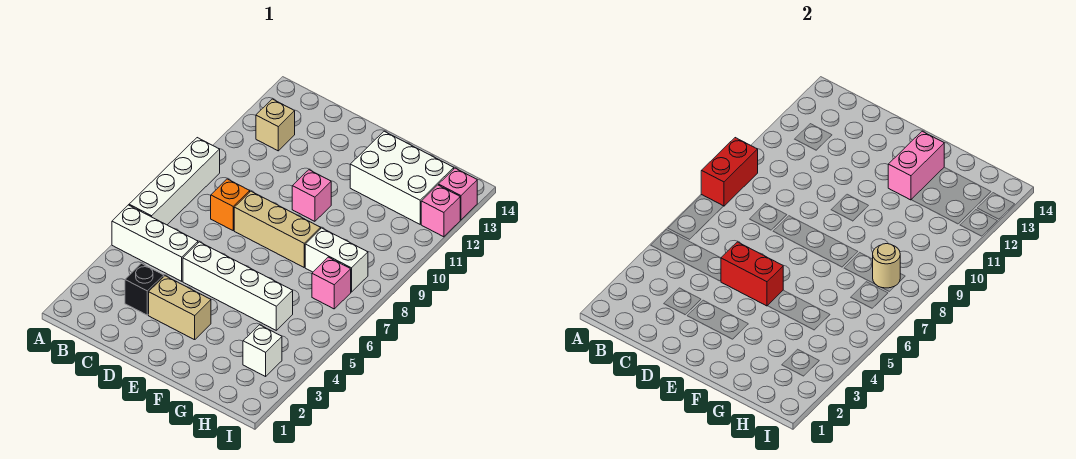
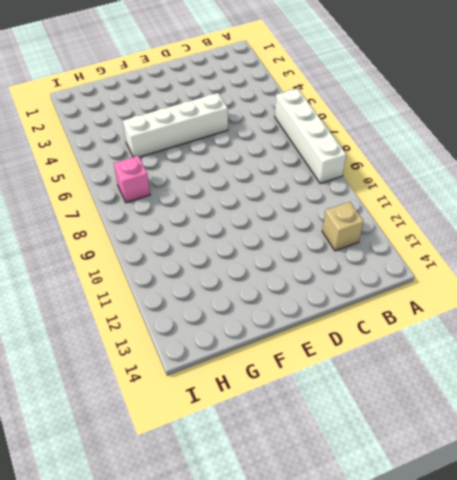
none -> white 1x3 brick [112,205,198,281]
none -> black 1x1 brick [125,263,164,315]
none -> orange 1x1 brick [211,179,250,230]

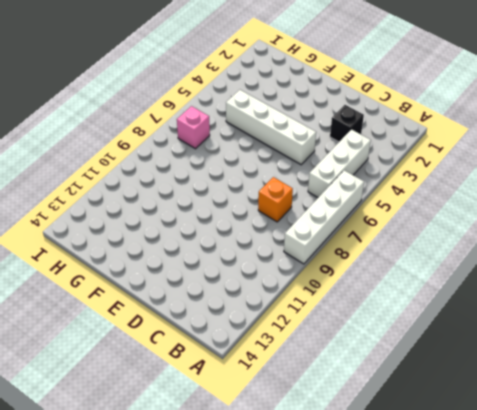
white 1x3 brick [308,129,371,197] -> white 1x3 brick turned to [112,205,198,281]
none -> tan 1x1 brick [256,99,295,151]
none -> tan 1x2 brick [149,276,211,340]
none -> tan 1x3 brick [234,191,321,267]

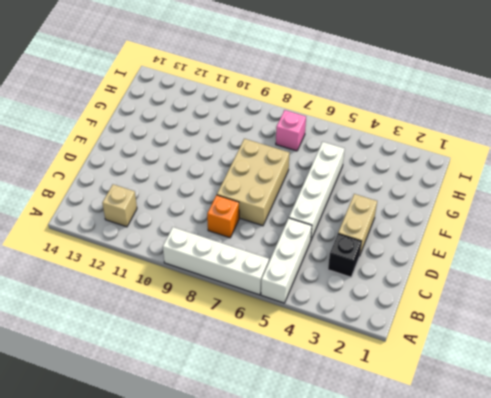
tan 2x3 brick [217,139,290,226] -> tan 1x3 brick [234,191,321,267]
none -> pink 1x1 brick [292,170,331,221]
none -> white 2x3 brick [350,131,454,224]
none -> white 1x2 brick [305,228,368,292]

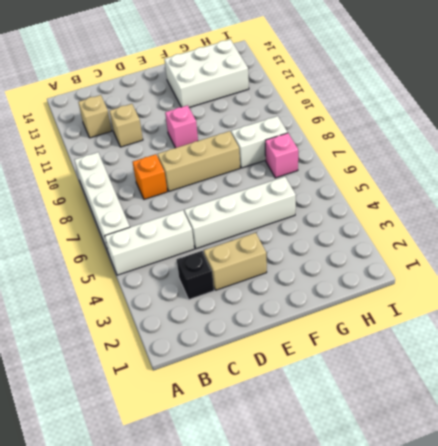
tan 1x1 brick [110,104,143,147] -> none
none -> white 1x1 brick [243,325,282,377]
none -> pink 1x1 brick [421,185,460,237]
none -> pink 1x1 brick [439,168,477,220]

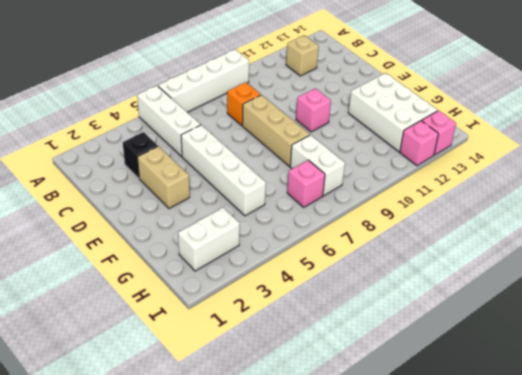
white 1x2 brick [178,208,240,271] -> white 1x1 brick [243,325,282,377]
none -> red 1x2 brick [701,138,758,206]
none -> red 1x2 brick [721,242,783,306]
none -> pink 1x2 brick [888,131,944,200]

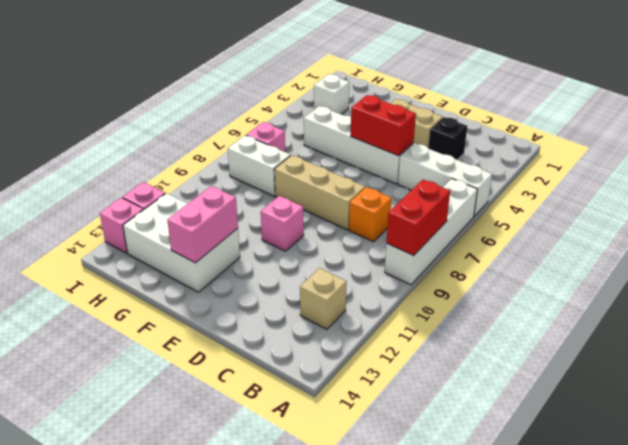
none -> tan 1x1 round brick [873,244,900,288]

